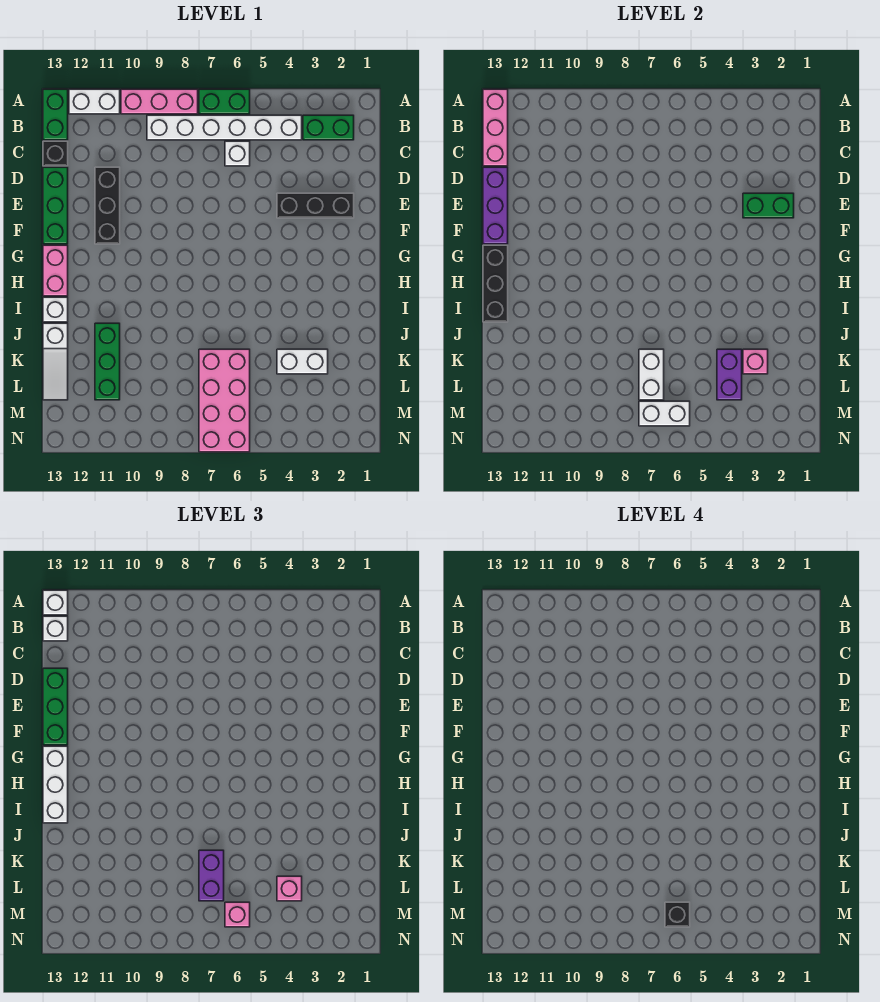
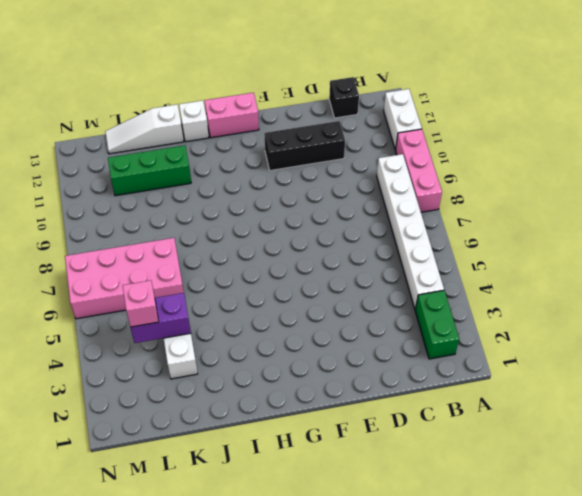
none -> green 1x2 brick [199,89,250,114]
none -> green 1x2 brick [43,89,68,140]
none -> white 1x1 brick [225,141,250,166]
none -> green 1x3 brick [43,167,68,244]

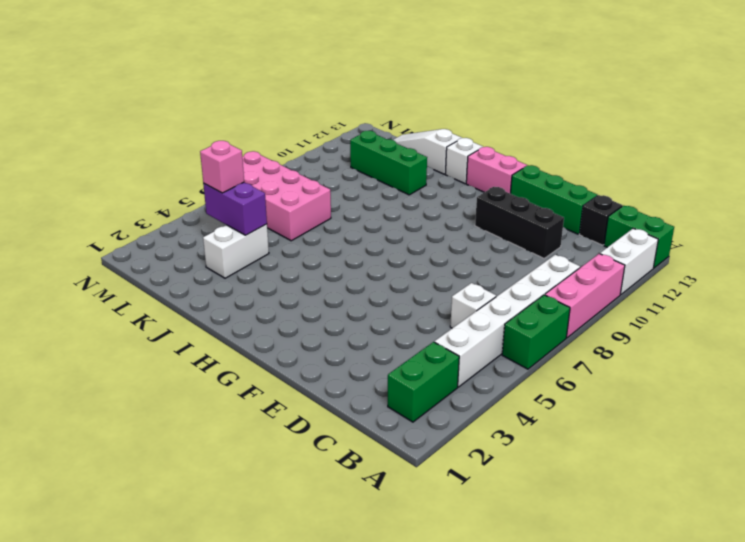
none -> black 1x3 brick [277,193,354,218]
none -> pink 1x3 brick [483,89,508,166]
none -> purple 1x3 brick [483,167,508,244]
none -> green 1x2 brick [743,193,794,218]

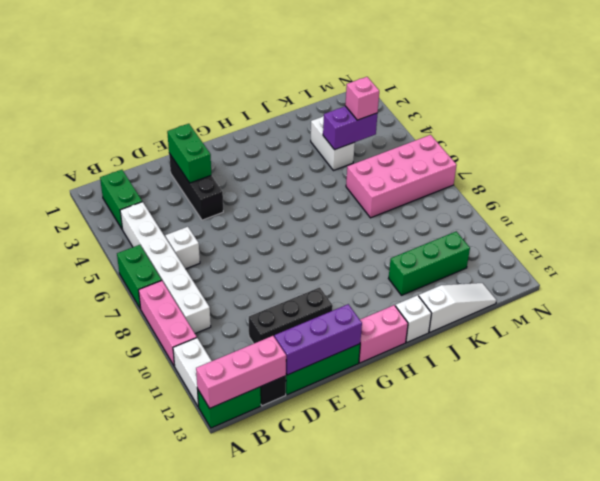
none -> black 1x3 brick [483,245,508,322]
none -> pink 1x1 brick [743,349,768,374]
none -> white 1x2 brick [639,349,664,400]
none -> white 1x2 brick [639,401,690,426]

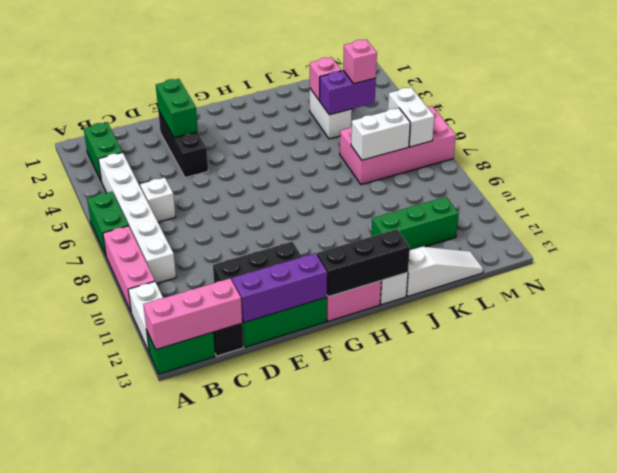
none -> white 1x1 brick [43,590,68,615]
none -> white 1x1 brick [43,616,68,641]
none -> green 1x3 brick [43,668,68,745]
none -> white 1x3 brick [43,746,68,823]

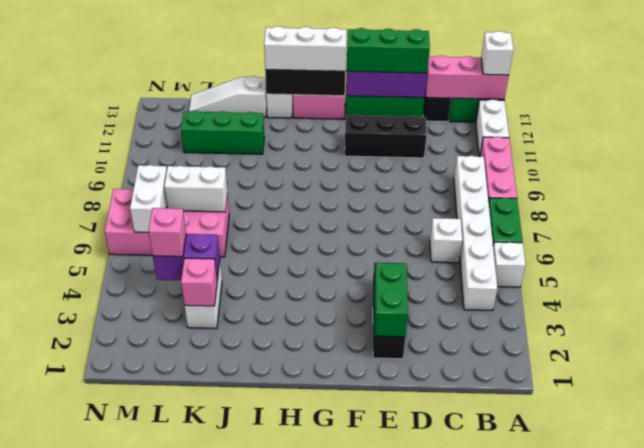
white 1x1 brick [493,242,526,287] -> white 1x1 brick moved to [43,616,68,641]
none -> green 1x2 brick [303,115,354,140]
none -> purple 1x2 brick [199,850,224,901]
none -> pink 1x1 brick [225,902,250,927]
none -> black 1x1 brick [665,902,690,927]

